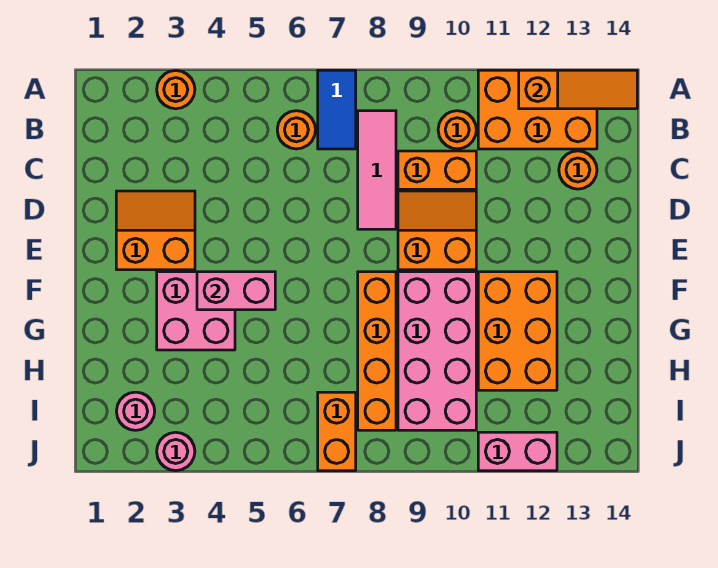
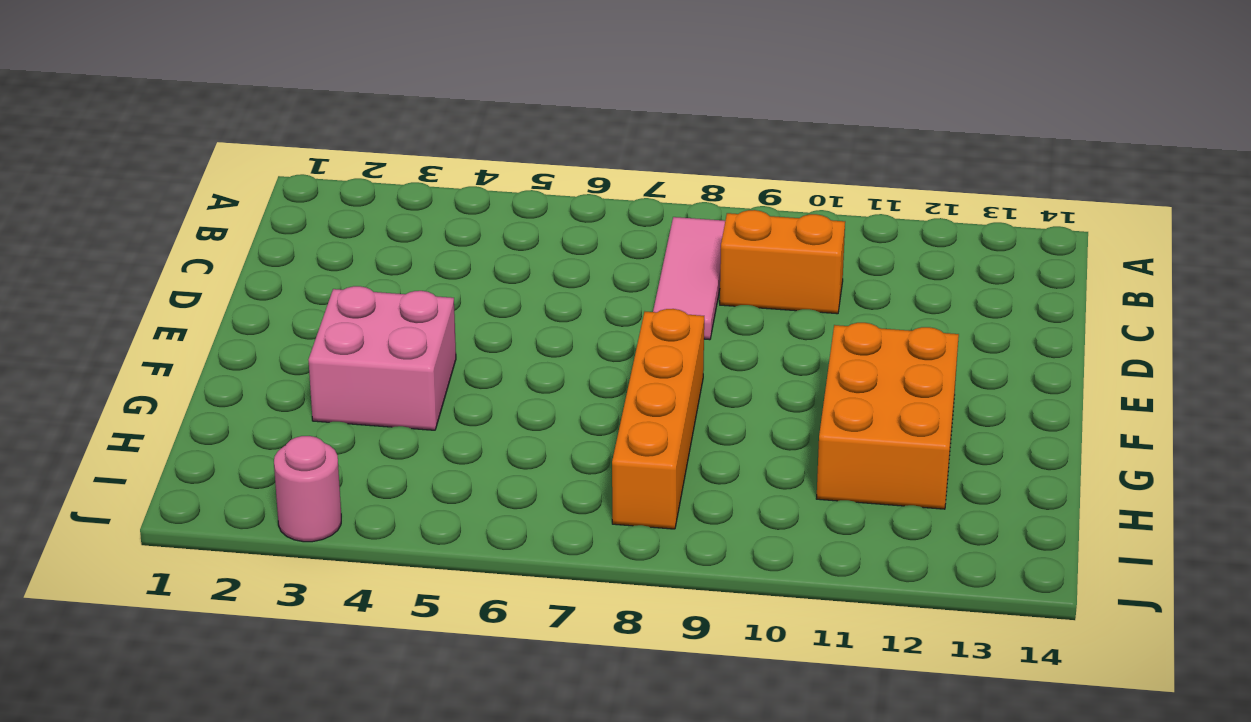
none -> orange 1x1 round brick [157,71,195,109]
none -> blue 1x2 tile [318,70,356,149]
none -> orange 2x3 brick [478,70,597,149]

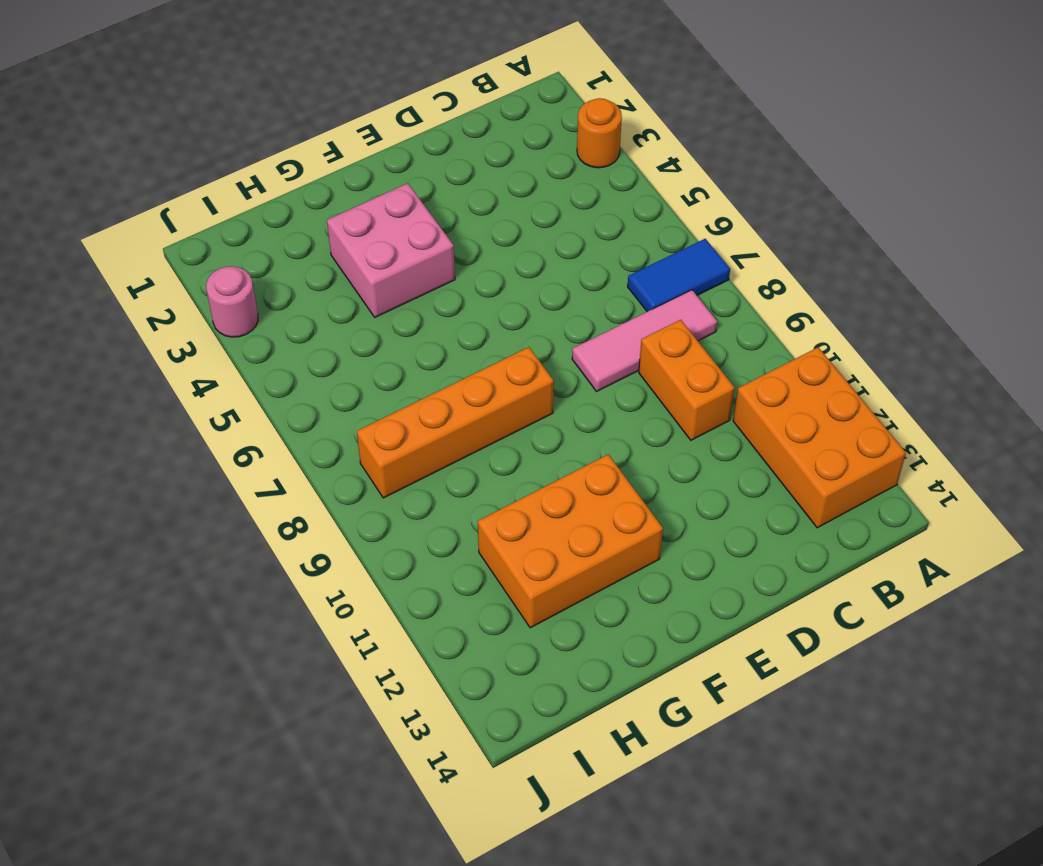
none -> orange 1x1 round brick [277,111,316,149]
none -> orange 1x1 round brick [438,111,476,149]
none -> orange 1x1 round brick [559,151,597,189]

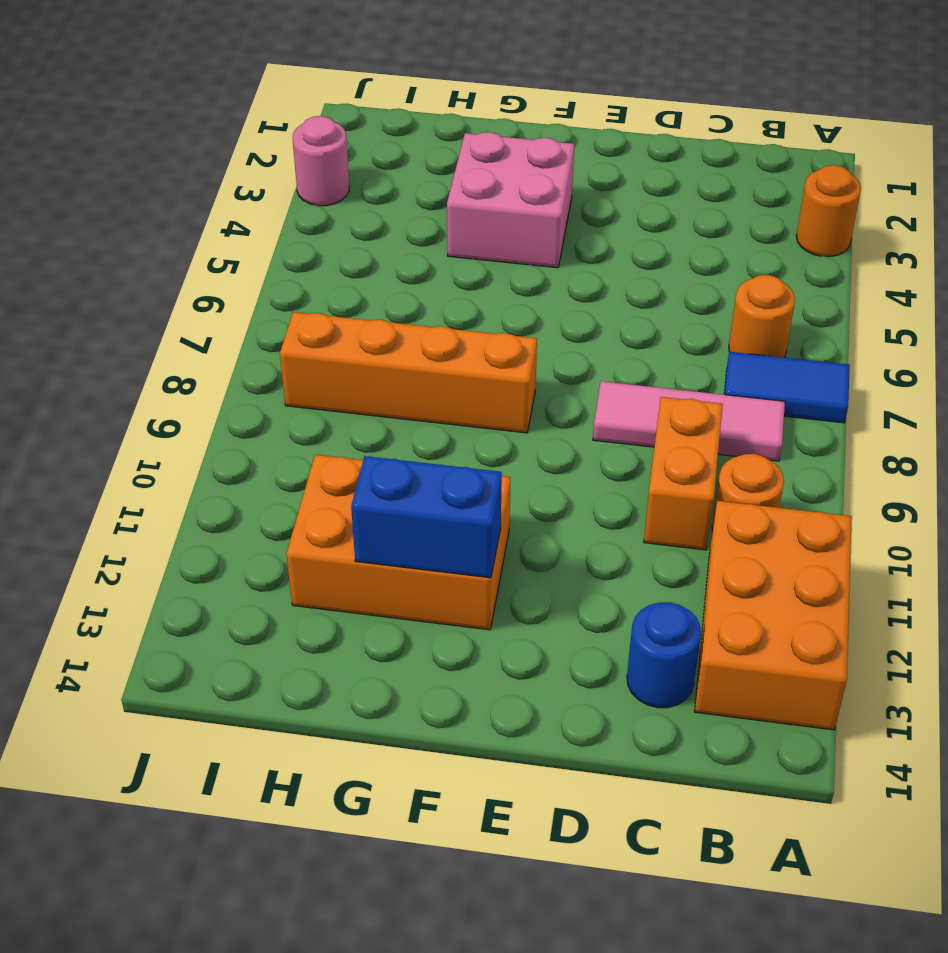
blue 1x1 round brick [627,603,701,708] -> orange 1x1 round brick [559,151,597,189]
blue 1x2 brick [351,456,502,578] -> none
none -> orange 2x2 slope [116,191,195,270]
none -> orange 2x2 slope [398,191,476,270]
none -> pink 2x4 brick [398,272,476,430]

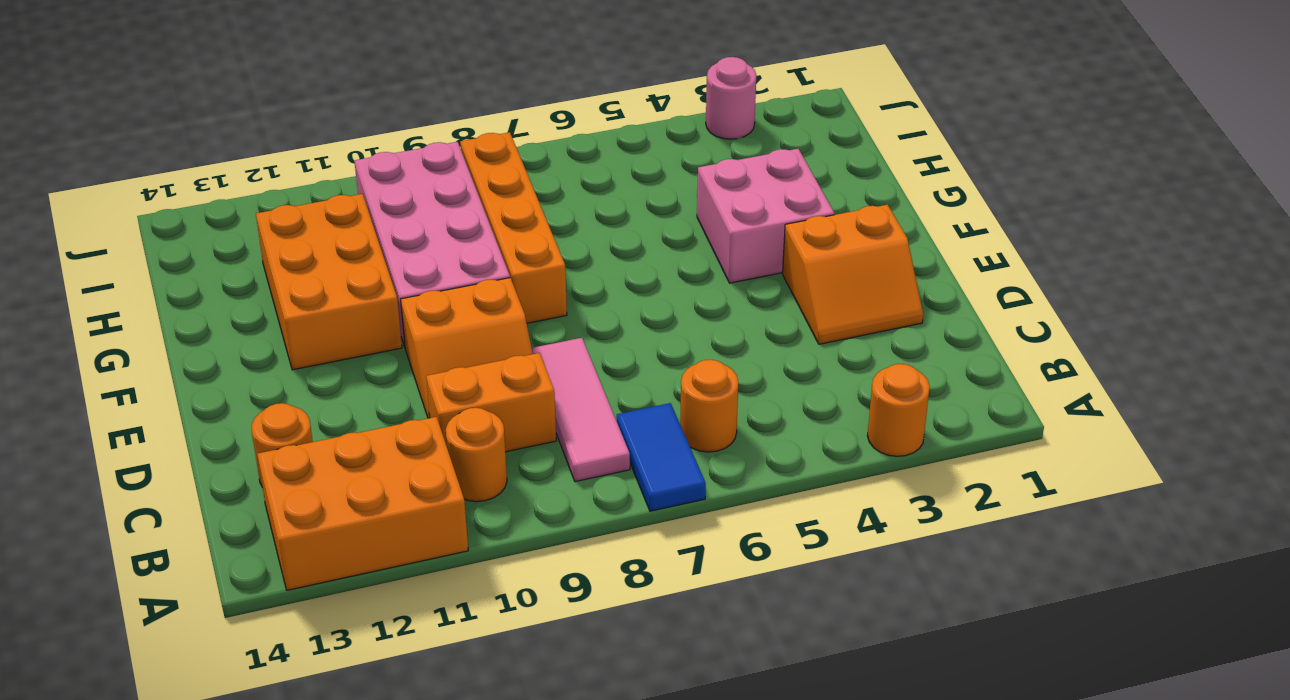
none -> pink 1x1 round brick [116,392,155,430]
none -> orange 1x2 brick [318,392,356,471]
none -> pink 1x2 brick [478,432,557,471]

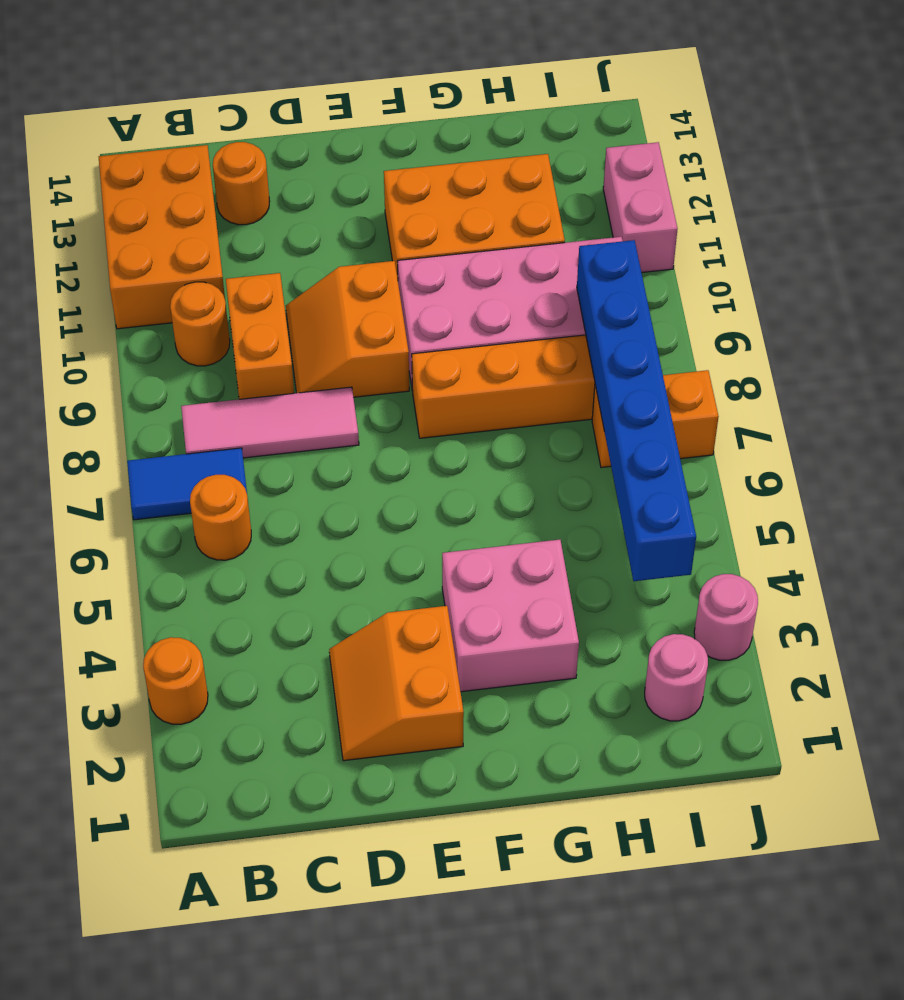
blue 1x6 brick [577,240,696,581] -> none
none -> orange 1x3 slope [519,70,637,109]
none -> pink 1x2 brick [197,272,275,310]

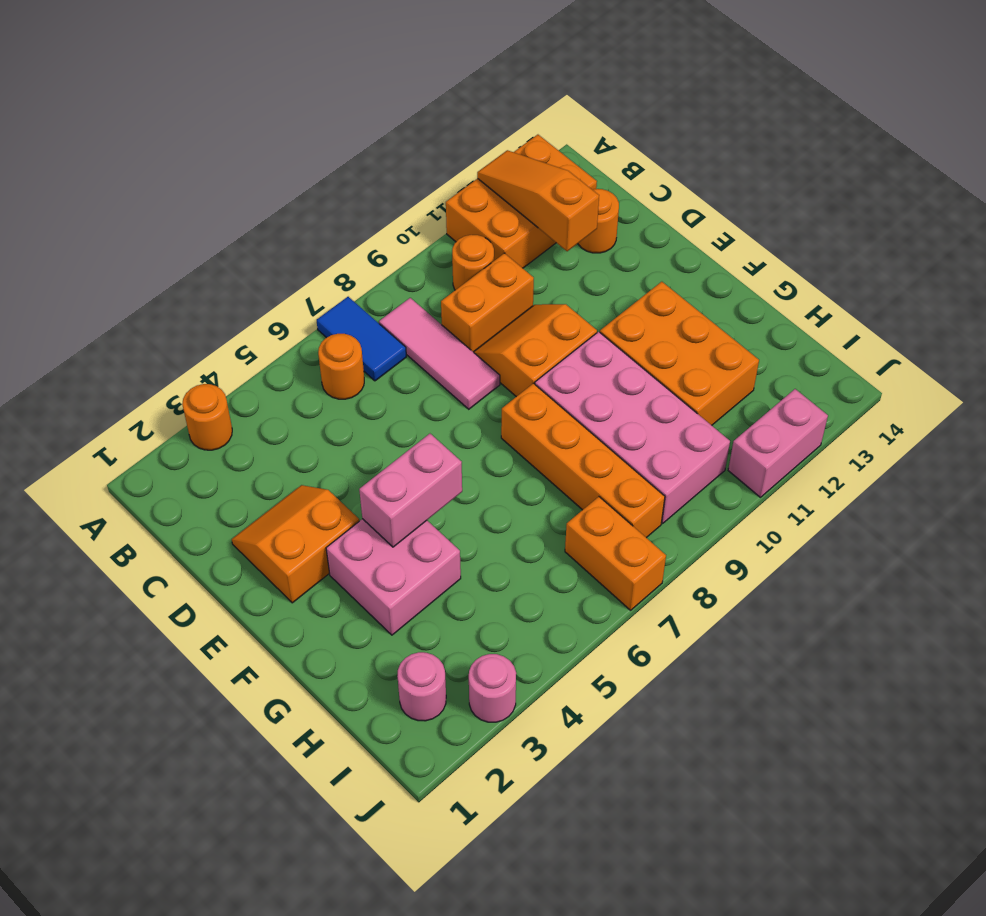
orange 1x3 slope [477,150,599,251] -> orange 1x3 slope turned to [519,70,637,109]

